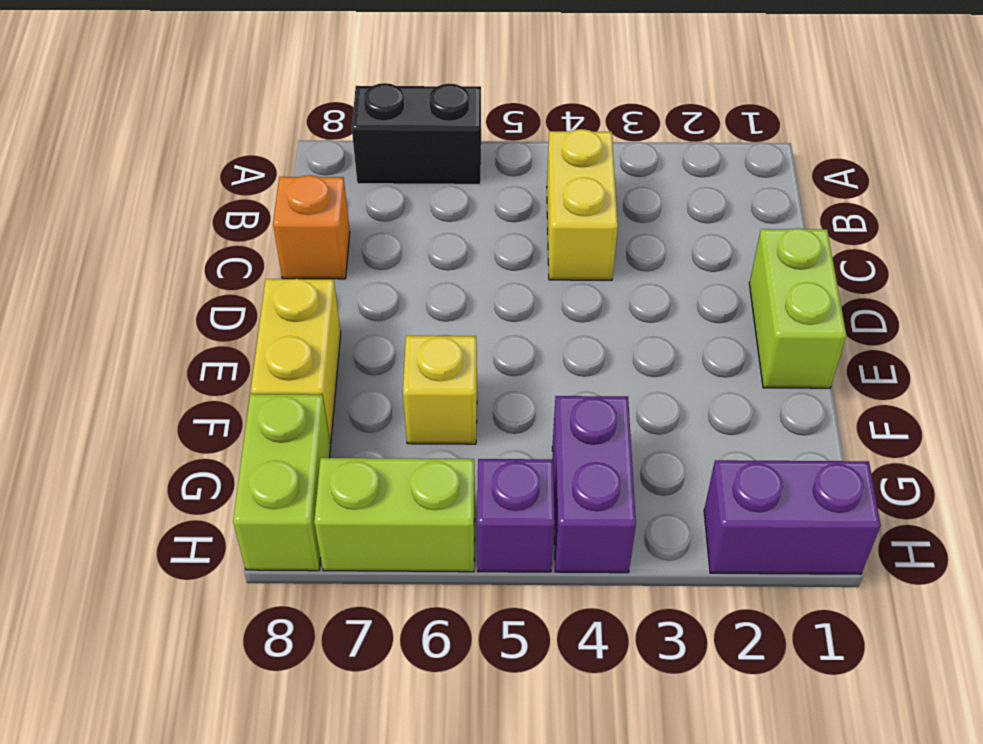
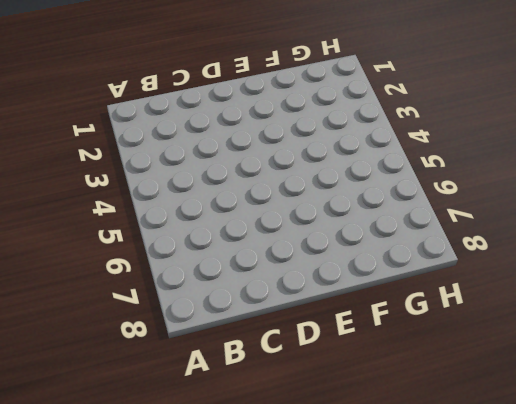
none -> black 1x2 brick [352,83,481,184]
none -> yellow 1x2 brick [547,129,618,280]

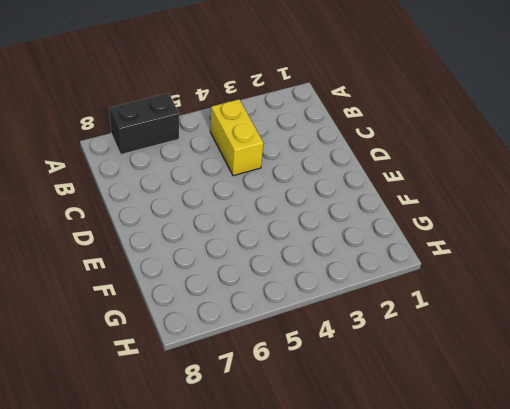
none -> orange 1x1 brick [273,175,350,279]
none -> lime 1x2 brick [749,228,846,388]

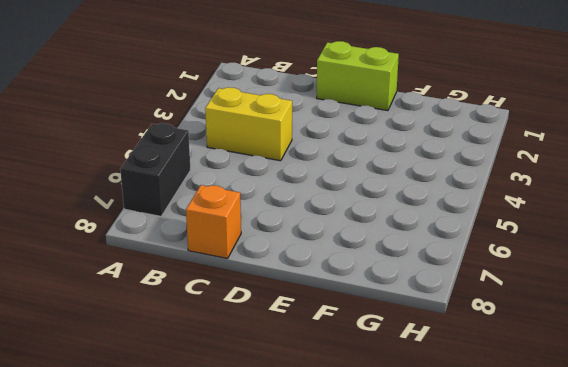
none -> yellow 1x2 brick [251,279,341,443]
none -> yellow 1x1 brick [403,336,477,444]

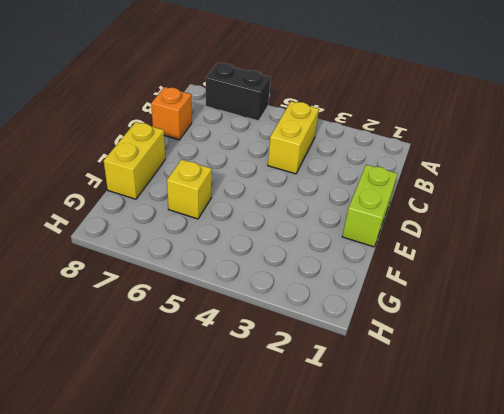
none -> purple 1x2 brick [552,396,636,573]
none -> lime 1x2 brick [233,394,331,571]

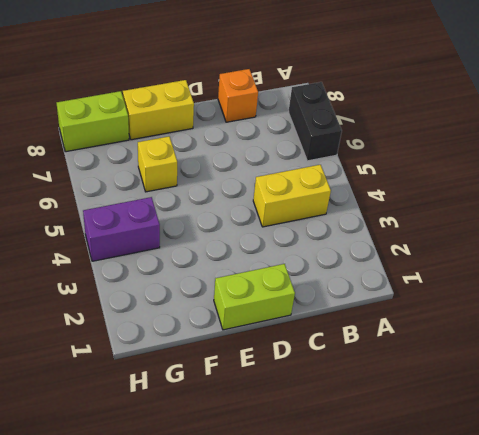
none -> purple 1x2 brick [704,460,881,574]
none -> purple 1x1 brick [477,459,555,572]

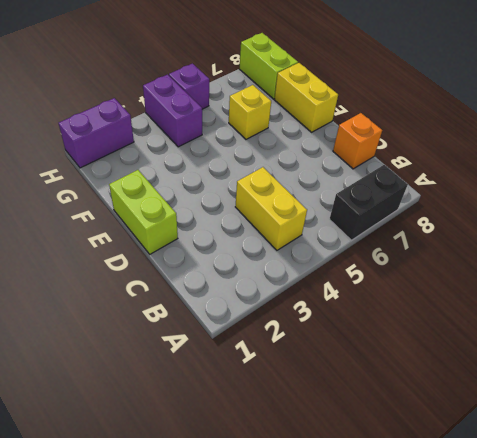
none -> lime 1x2 brick [314,458,475,572]

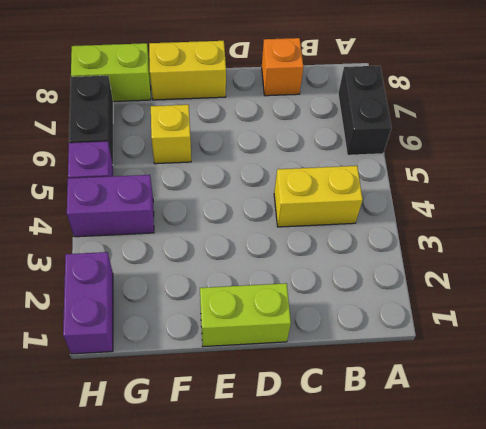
black 1x2 brick [69,76,113,163] -> lime 1x2 brick [314,458,475,572]

